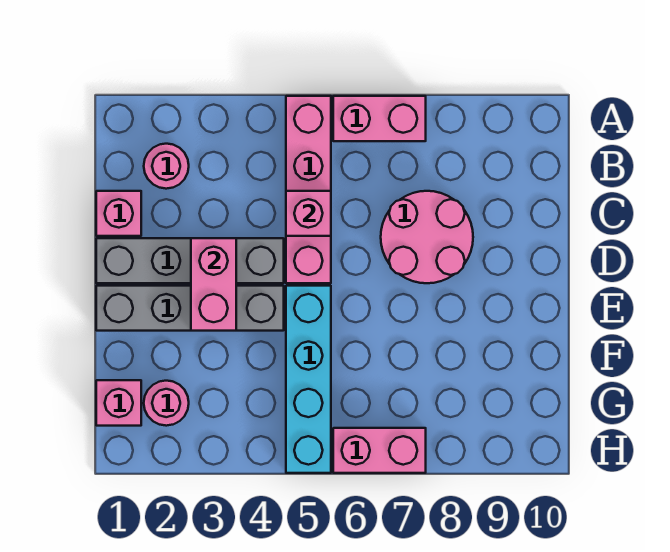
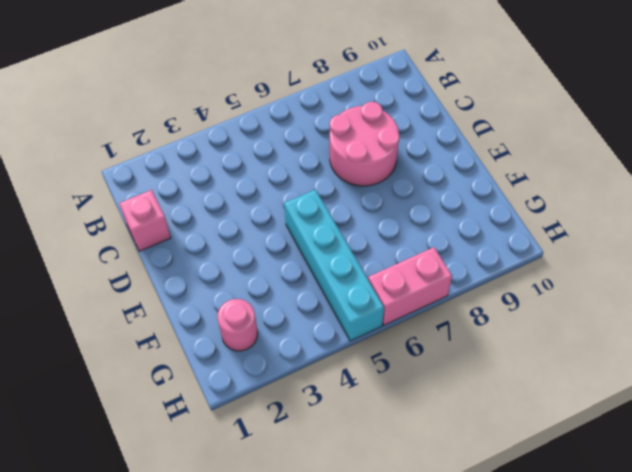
none -> pink 1x4 brick [286,96,331,283]
none -> pink 1x2 brick [333,96,426,141]
none -> pink 1x1 round brick [144,144,189,189]

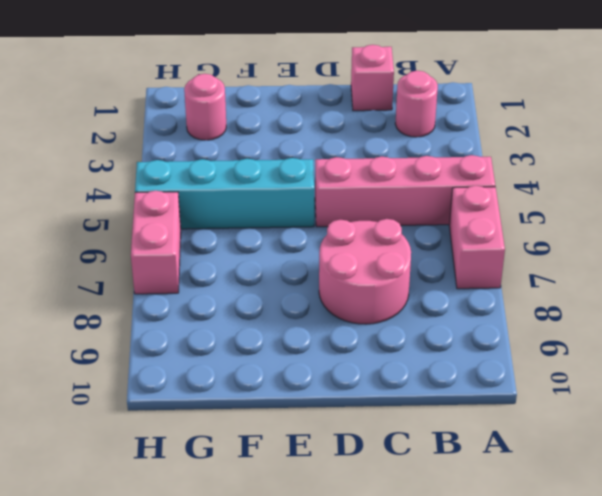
none -> grey 1x4 brick [96,238,284,283]
none -> grey 1x4 brick [96,286,284,331]
none -> pink 1x1 brick [96,380,141,426]

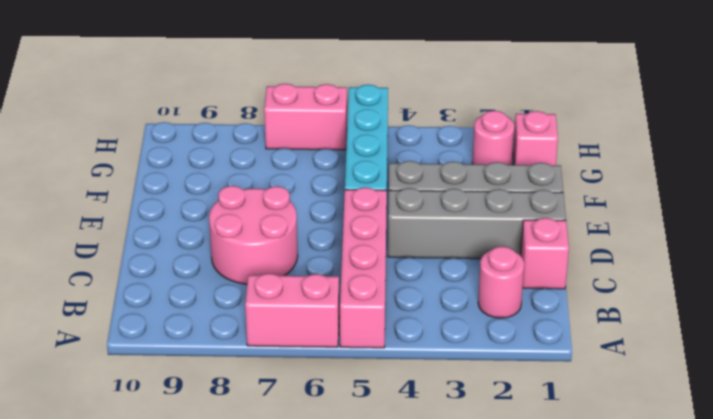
none -> pink 1x1 brick [286,191,331,236]
none -> pink 1x2 brick [191,238,236,331]

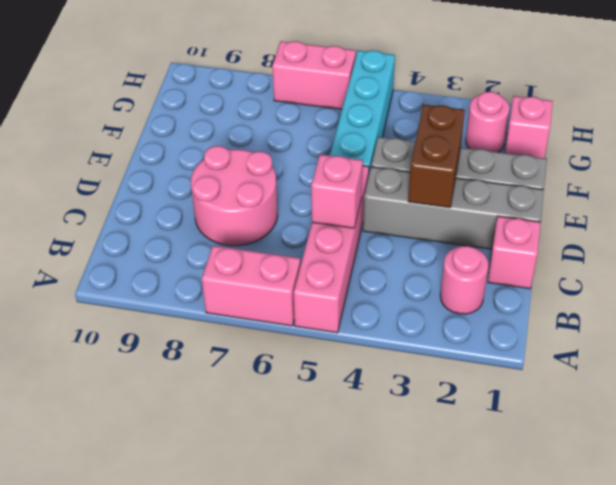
brown 1x2 brick [408,104,465,208] -> pink 1x2 brick [191,238,236,331]

